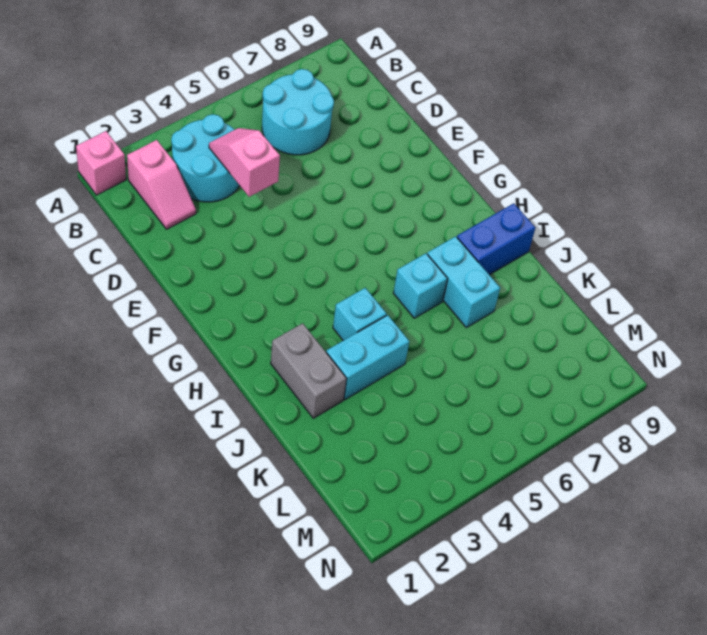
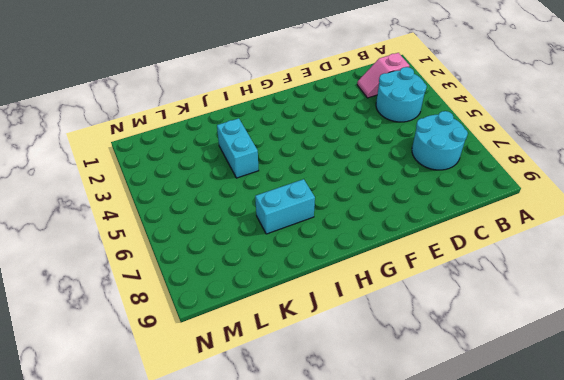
none -> pink 1x1 brick [76,131,126,195]
none -> grey 1x2 brick [271,323,346,418]

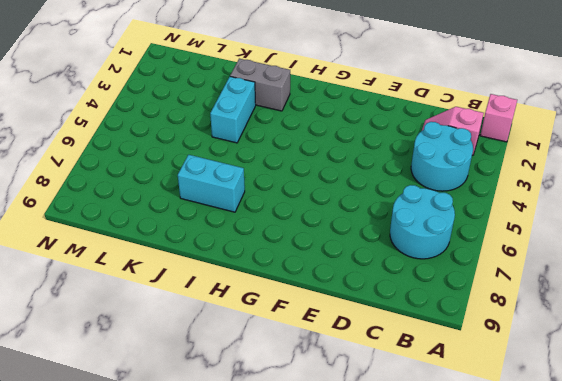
none -> cyan 1x1 brick [333,288,387,340]
none -> cyan 1x1 brick [393,253,447,318]

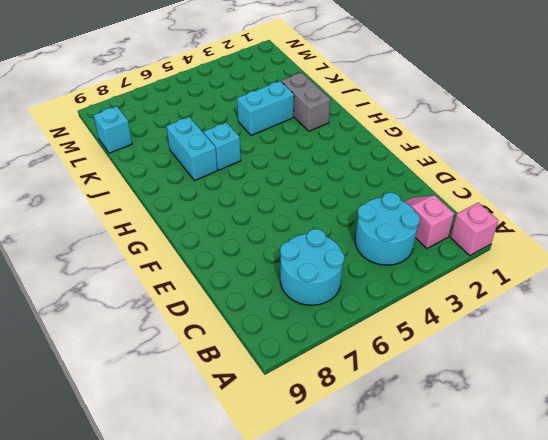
cyan 1x1 brick [94,106,132,153] -> cyan 1x1 brick moved to [333,288,387,340]
none -> blue 1x2 brick [457,203,535,275]
none -> pink 1x2 slope [209,128,280,197]

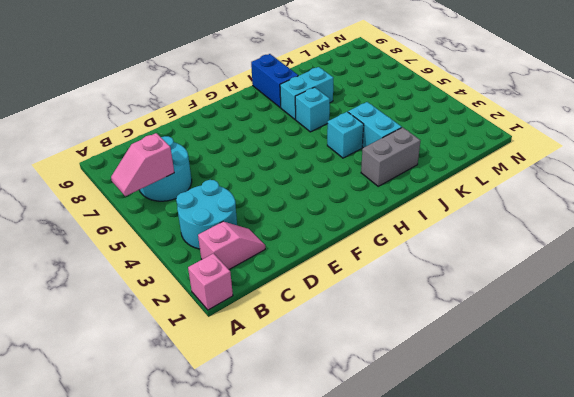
pink 1x2 slope [111,133,174,196] -> pink 1x2 slope moved to [209,128,280,197]

